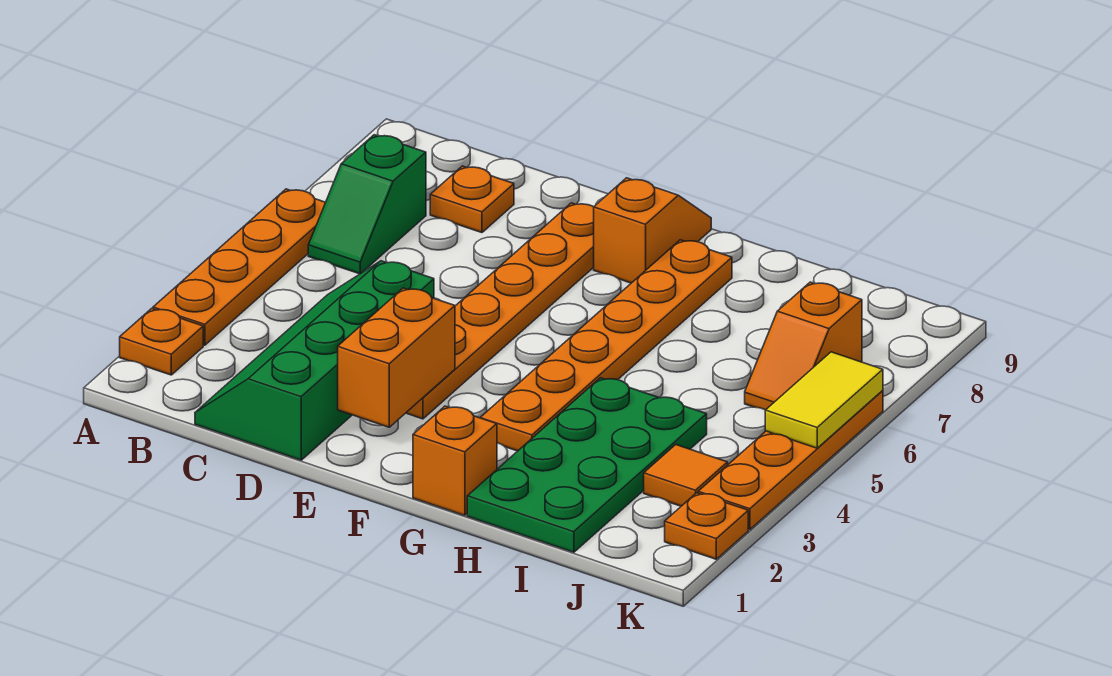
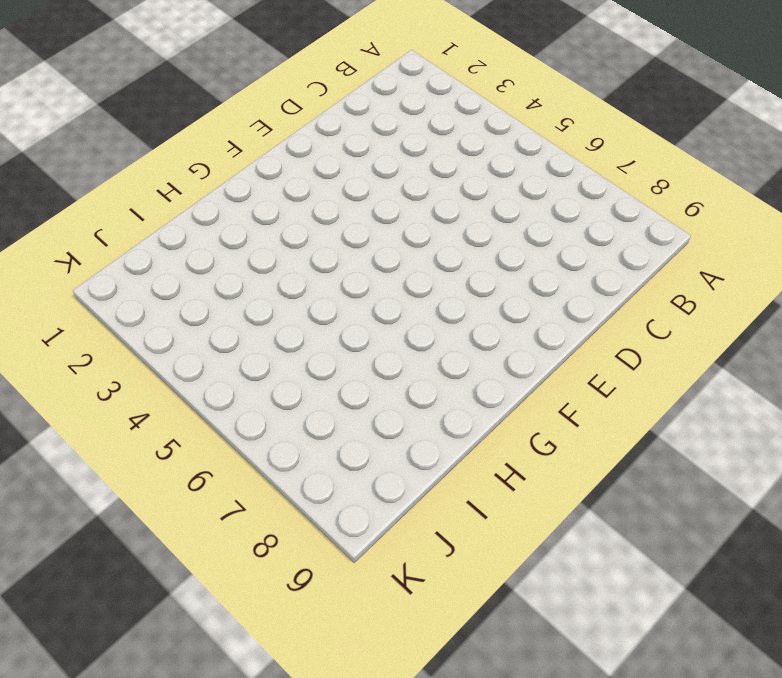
none -> orange 1x1 plate [120,309,203,375]
none -> orange 1x4 plate [153,189,325,345]
none -> green 1x2 slope [308,135,426,274]

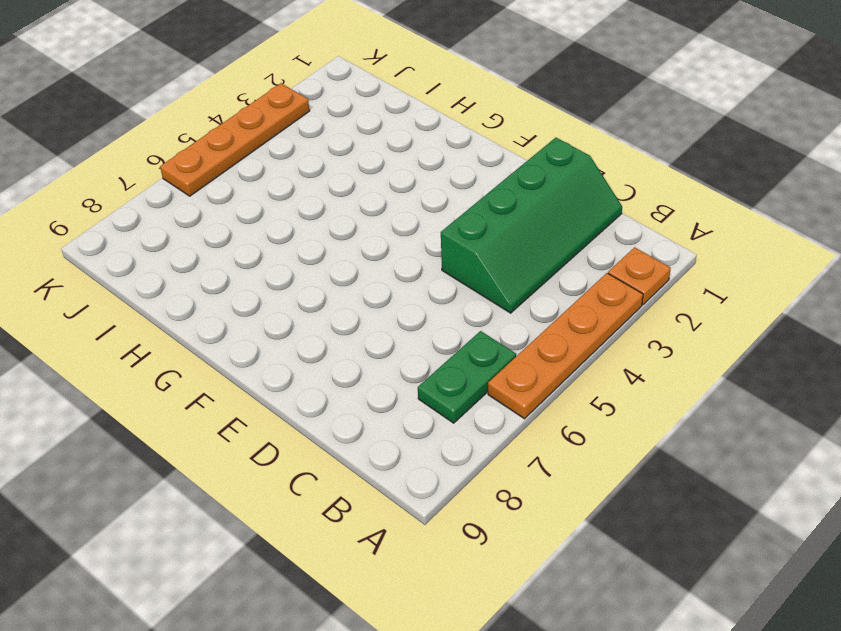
green 1x2 plate [418,331,516,423] -> green 1x2 slope [308,135,426,274]
none -> orange 1x1 plate [430,166,514,233]
none -> orange 1x6 plate [406,203,594,419]
none -> orange 1x2 slope [594,178,711,283]

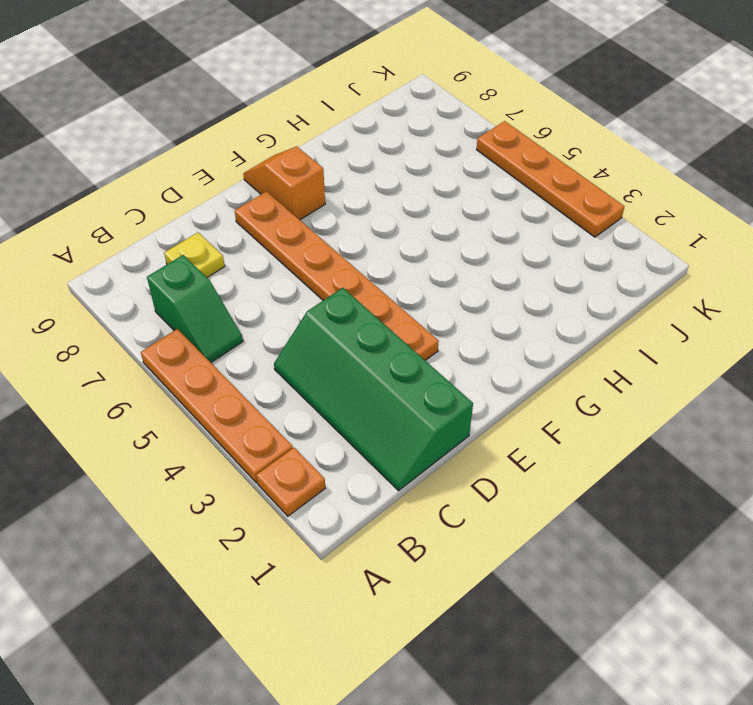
yellow 1x1 plate [164,233,225,277] -> orange 1x1 plate [430,166,514,233]
none -> orange 1x1 brick [413,406,497,516]
none -> orange 1x6 plate [481,240,732,451]
none -> green 2x4 plate [467,378,707,552]

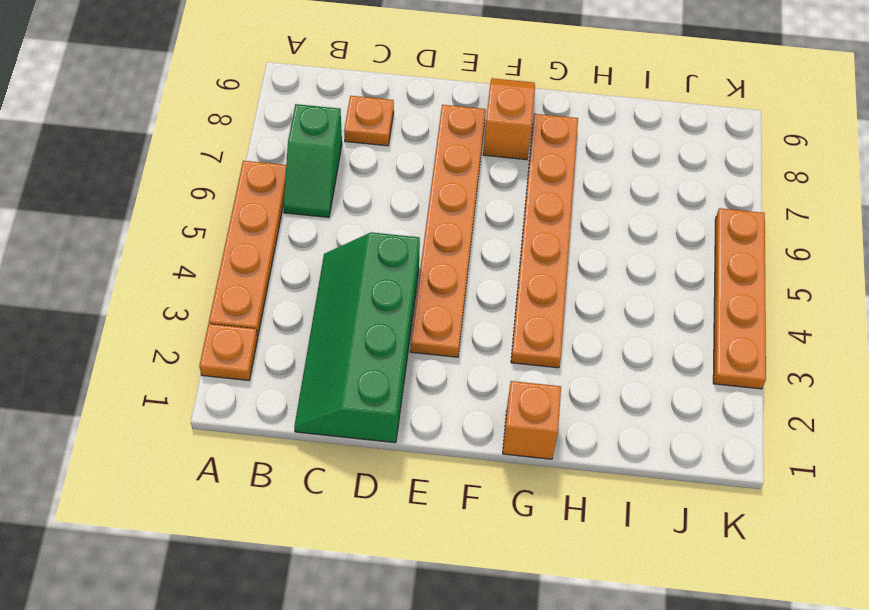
none -> green 2x4 plate [467,378,707,552]
none -> orange 1x1 tile [644,445,728,506]
none -> orange 1x2 slope [745,282,862,410]

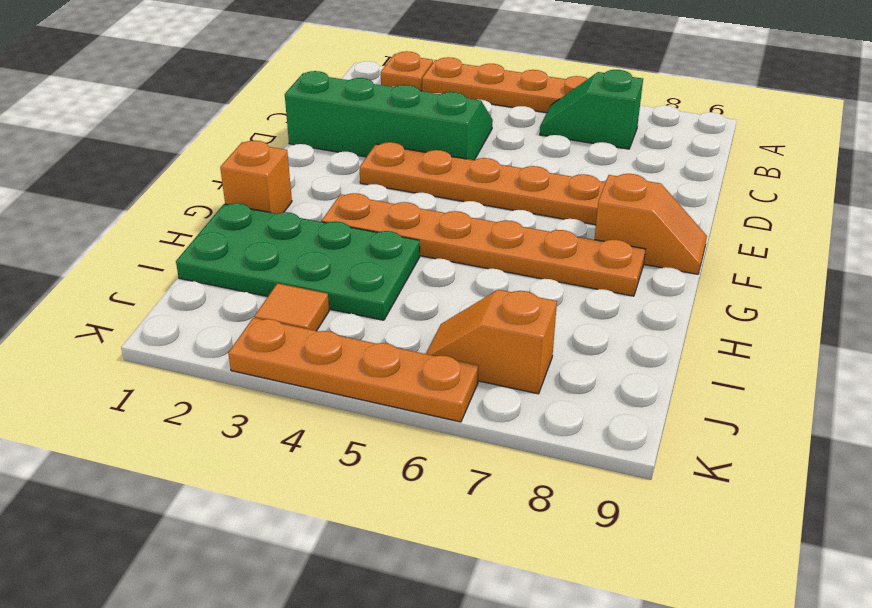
none -> orange 1x1 plate [430,166,514,233]
none -> orange 1x1 plate [665,493,748,559]
none -> orange 1x2 brick [338,288,455,427]

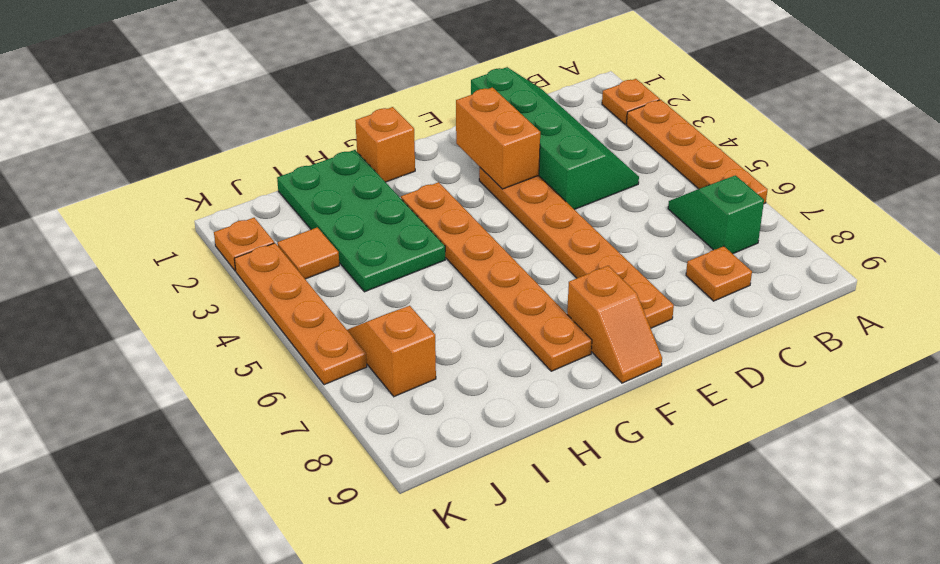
none -> yellow 1x2 tile [765,352,883,448]

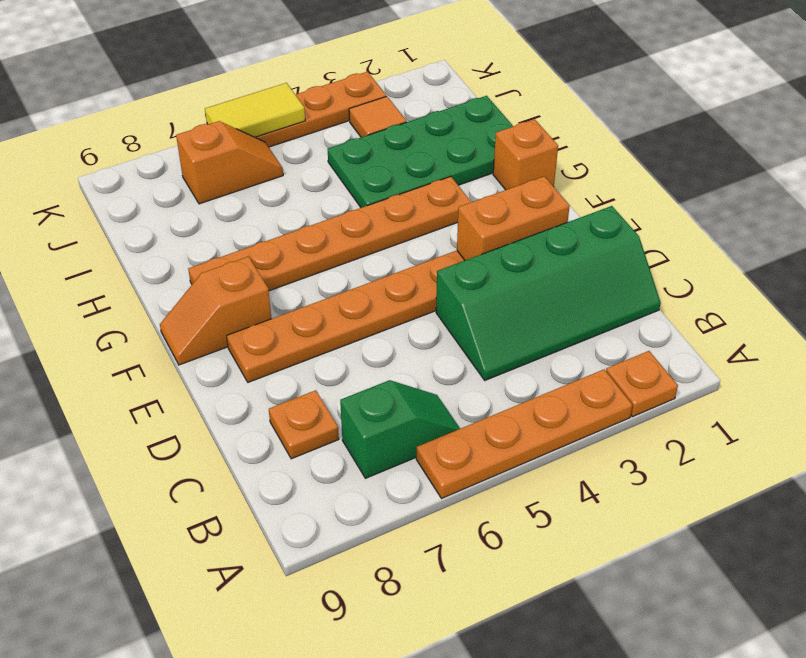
none -> orange 1x1 plate [665,493,748,559]

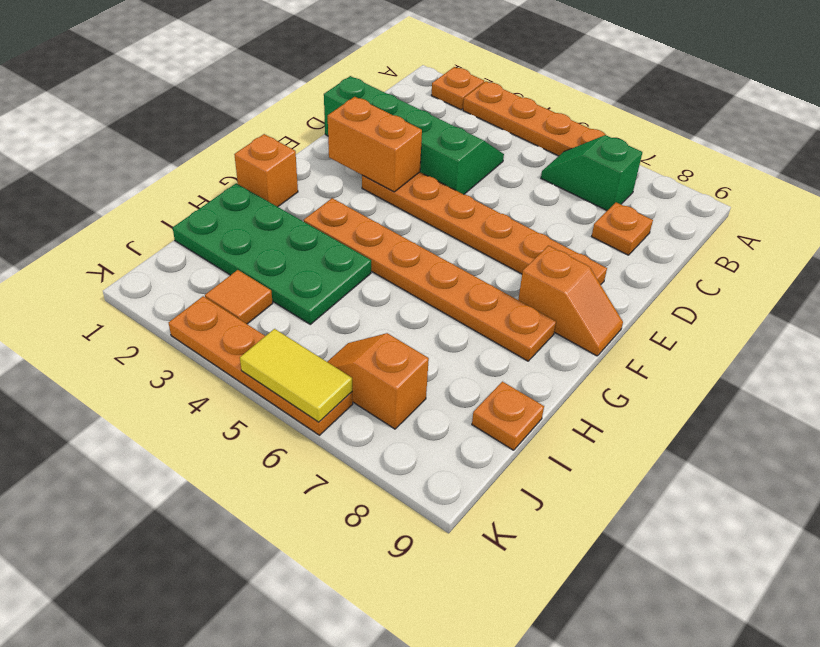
orange 1x1 plate [472,382,544,450] -> orange 1x1 plate moved to [665,493,748,559]

